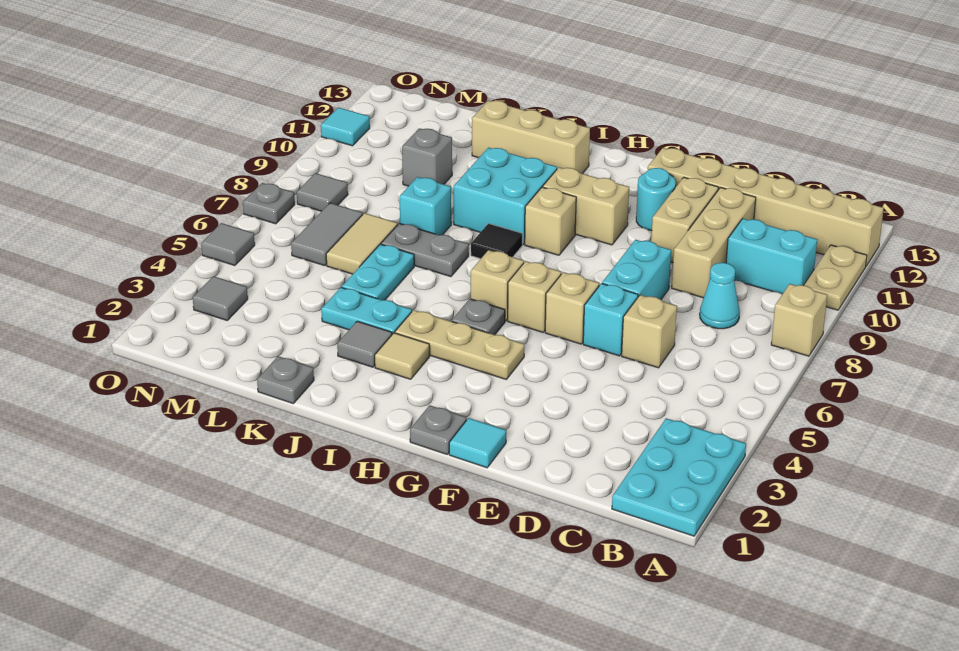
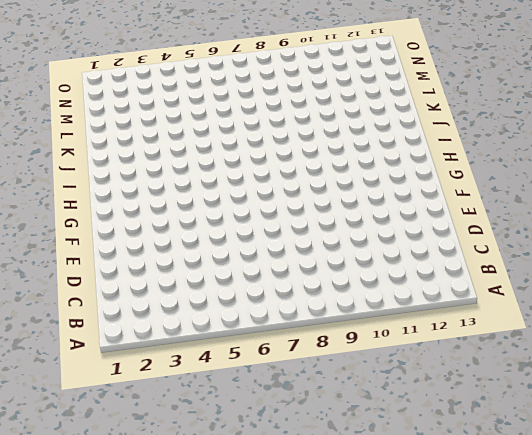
none -> cyan 2x3 plate [612,418,746,536]
none -> tan 1x1 brick [771,284,827,356]
none -> tan 1x2 plate [804,245,867,310]
none -> tan 1x6 brick [648,148,884,266]

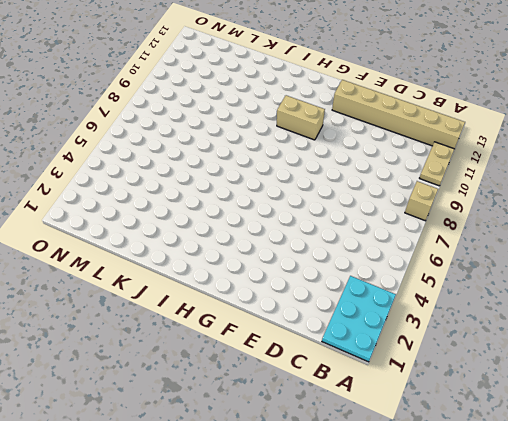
none -> cyan 1x2 brick [726,219,817,294]
none -> cyan 1x1 cone [700,263,740,329]
none -> tan 1x1 brick [622,295,677,368]
none -> tan 1x3 brick [672,188,756,298]

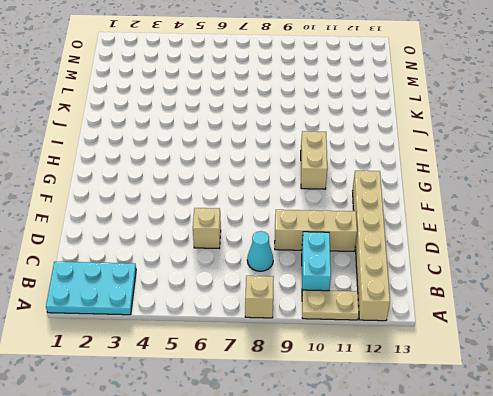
none -> cyan 1x1 brick [583,283,638,356]
none -> cyan 1x2 brick [602,240,671,300]
none -> tan 1x2 brick [651,177,719,263]
none -> cyan 1x1 tile [449,418,506,468]

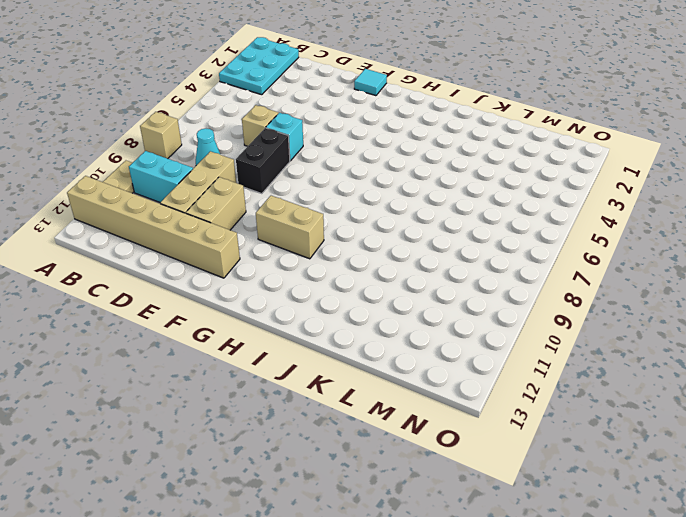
black 1x2 brick [236,128,290,194] -> cyan 1x2 brick [602,240,671,300]
none -> tan 1x1 brick [545,272,599,344]
none -> cyan 1x1 round brick [636,168,676,231]
none -> grey 1x1 plate [410,405,467,455]
none -> tan 1x3 plate [395,310,524,379]

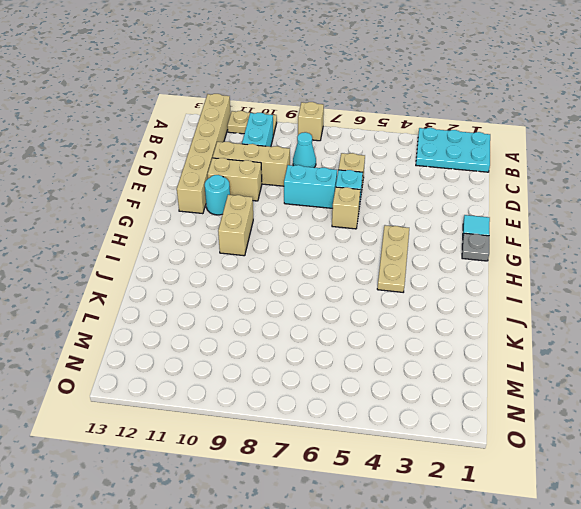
none -> tan 1x1 brick [508,261,561,332]
none -> grey 1x1 plate [452,299,505,335]
none -> tan 1x1 brick [471,250,524,321]
none -> tan 1x1 brick [525,187,576,255]

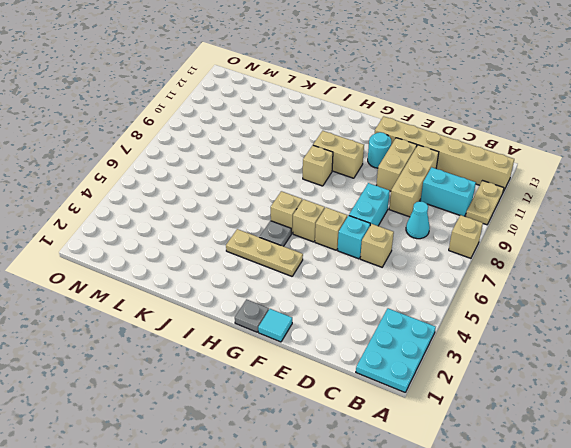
none -> tan 1x1 tile [375,333,430,379]
none -> black 1x1 tile [471,224,522,259]
none -> cyan 2x2 brick [454,148,557,245]
none -> tan 1x3 brick [472,100,590,174]

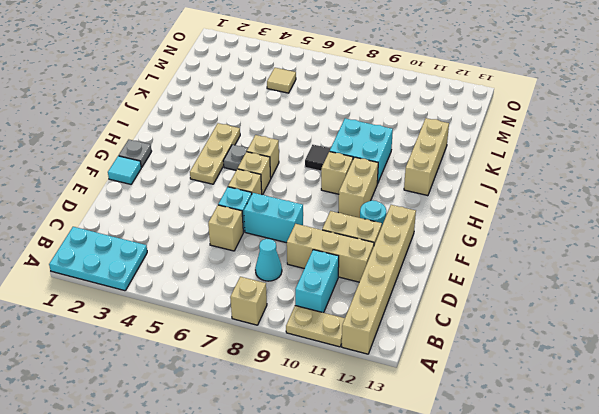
tan 1x1 tile [267,68,296,93] -> tan 1x1 tile moved to [375,333,430,379]
none -> grey 1x1 tile [337,321,392,367]
none -> cyan 1x2 plate [321,287,412,334]
none -> grey 1x2 plate [381,223,469,277]
none -> grey 1x1 plate [257,356,314,403]

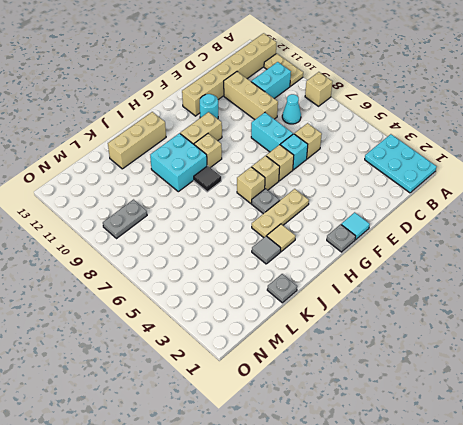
grey 1x2 plate [103,200,147,238] -> grey 1x2 plate moved to [381,223,469,277]
none -> tan 1x2 brick [651,177,719,263]
none -> cyan 1x2 plate [321,287,412,334]
none -> cyan 1x2 plate [342,244,414,300]
none -> cyan 1x1 brick [400,177,451,235]

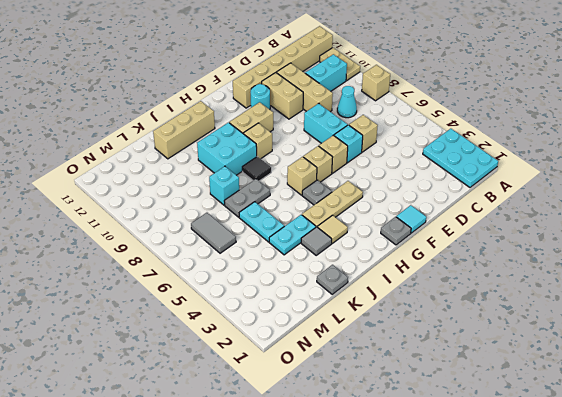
none -> tan 1x2 tile [326,213,398,274]
none -> grey 1x1 brick [402,128,452,186]
none -> grey 1x1 tile [193,276,248,320]
none -> grey 1x1 tile [297,173,348,211]

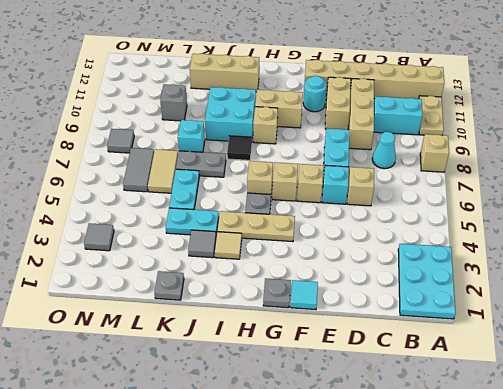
none -> grey 1x1 tile [201,223,255,266]
none -> grey 1x1 plate [243,183,295,224]
none -> cyan 1x1 tile [321,108,370,146]

